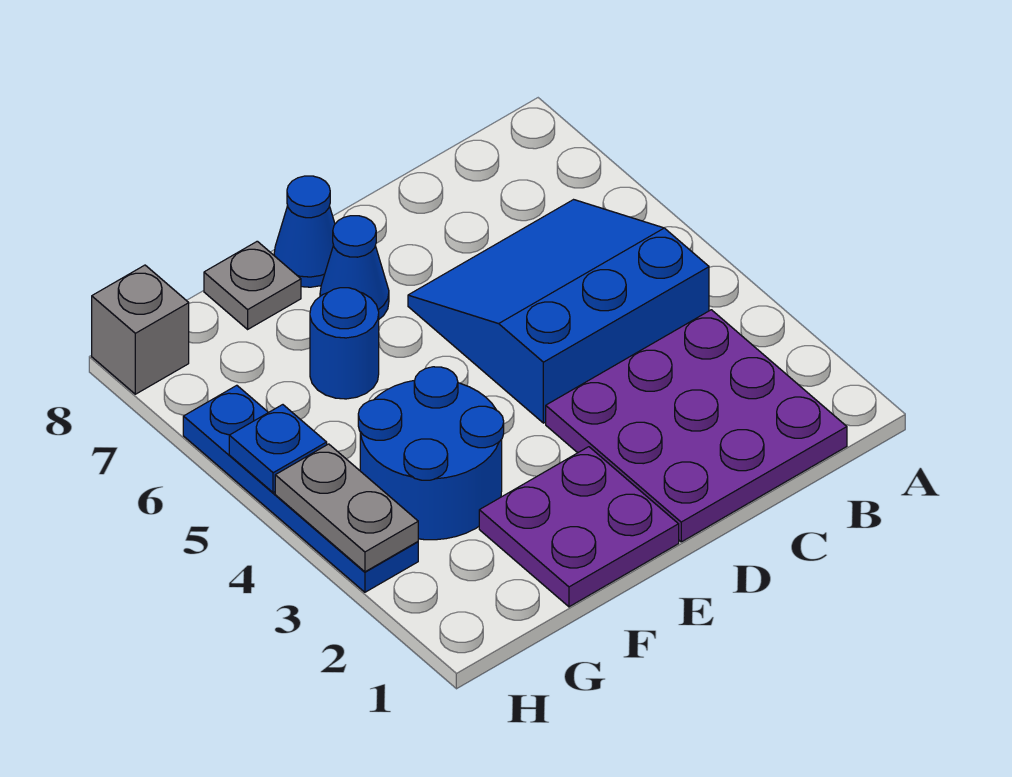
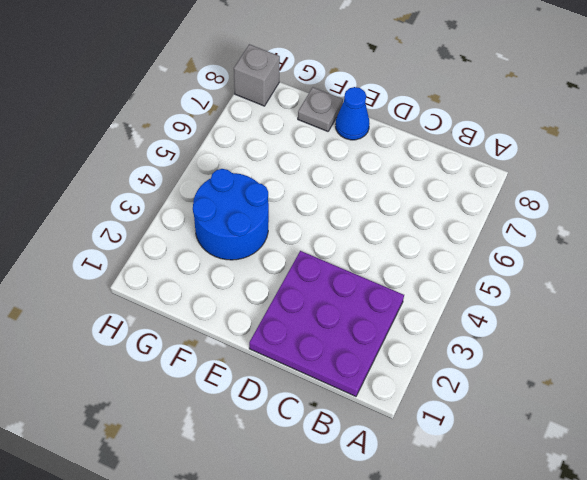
none -> blue 3x3 slope [408,200,709,423]
none -> purple 2x2 plate [479,447,679,607]
none -> blue 1x1 cone [320,216,389,319]

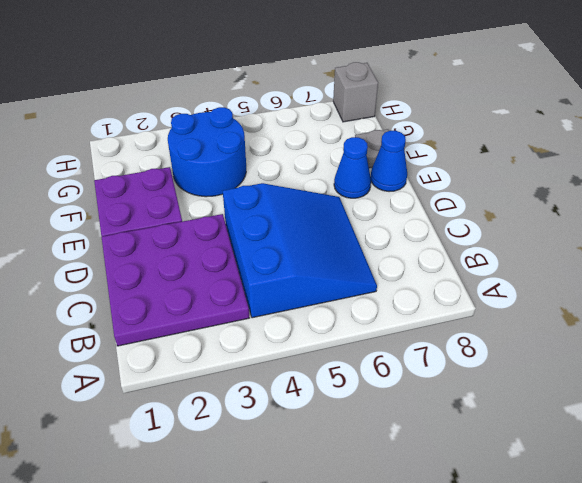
none -> blue 1x1 round brick [310,288,379,399]
none -> blue 1x4 plate [183,385,418,592]
none -> grey 1x2 plate [275,444,418,572]

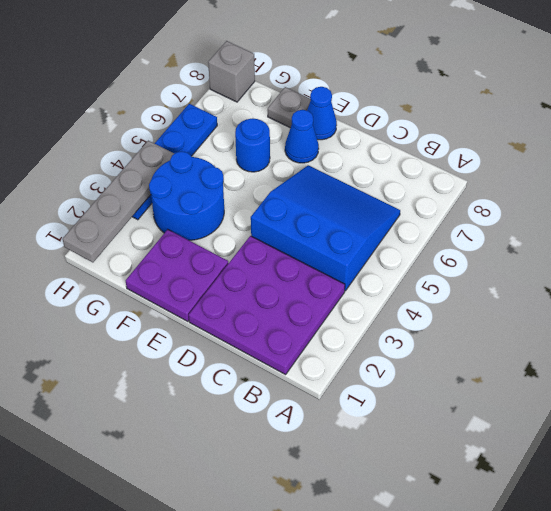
grey 1x4 plate [63,141,174,262] -> grey 1x2 plate [275,444,418,572]
none -> blue 1x1 plate [229,405,327,493]

